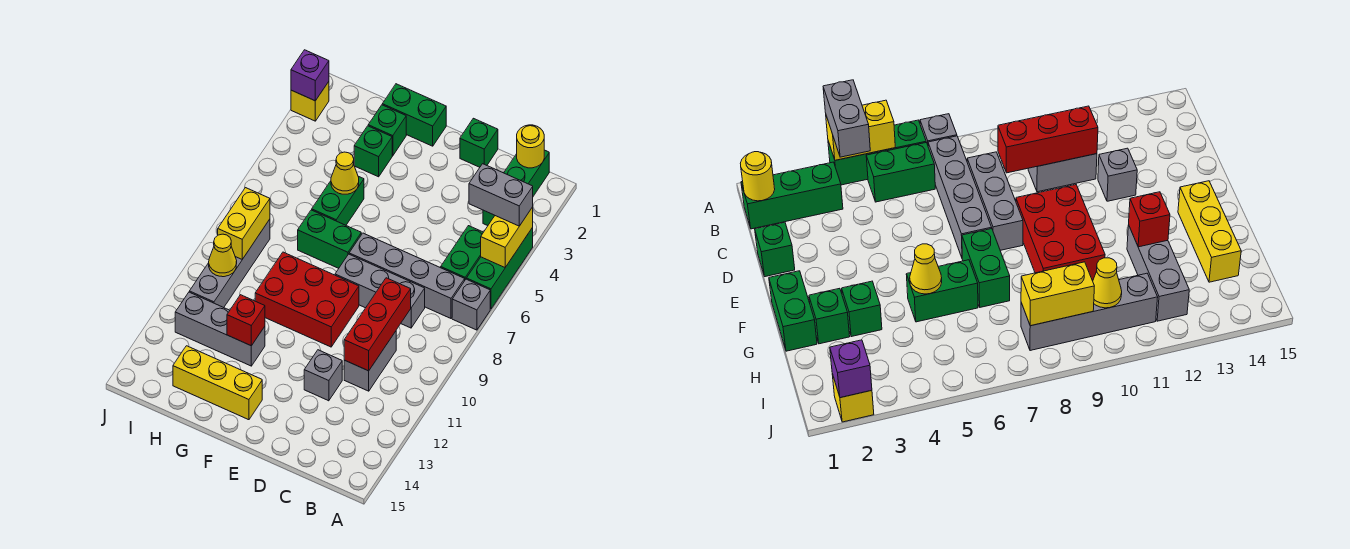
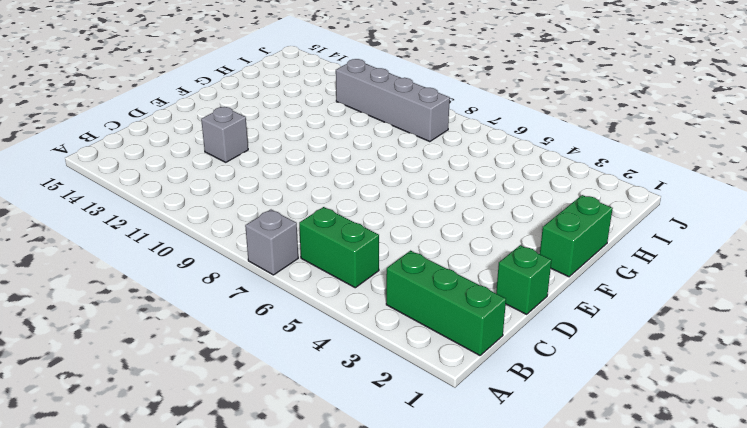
none -> green 1x3 brick [467,228,533,309]
none -> grey 1x4 brick [349,233,465,318]
none -> grey 1x3 brick [335,254,425,328]

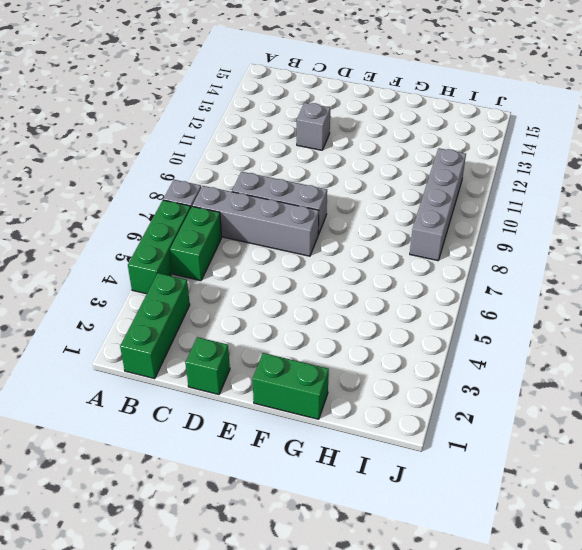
none -> grey 1x2 brick [344,331,396,391]
none -> red 2x3 brick [255,252,359,347]
none -> green 1x2 brick [298,210,361,268]

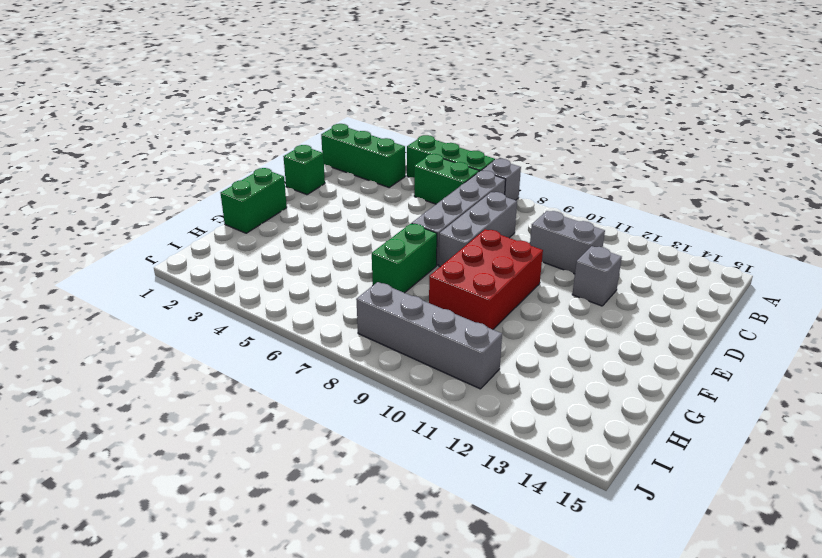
none -> yellow 1x3 brick [173,346,262,420]
none -> green 1x1 brick [368,105,406,156]
none -> green 1x1 brick [354,126,392,177]

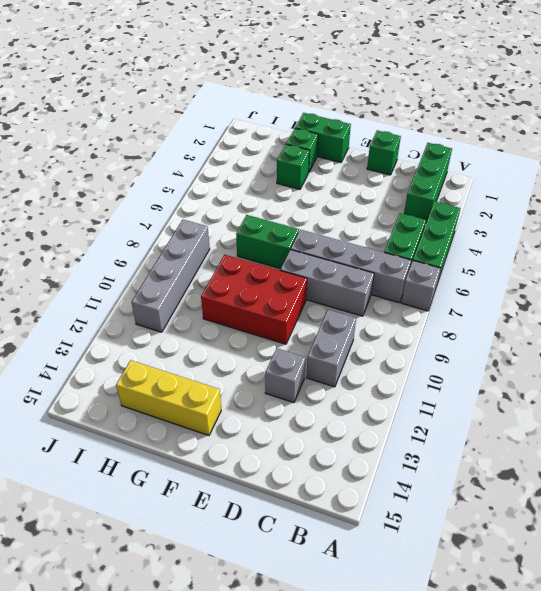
none -> green 1x2 brick [312,177,364,225]
none -> grey 1x3 brick [175,292,265,366]
none -> yellow 1x1 brick [291,82,329,121]

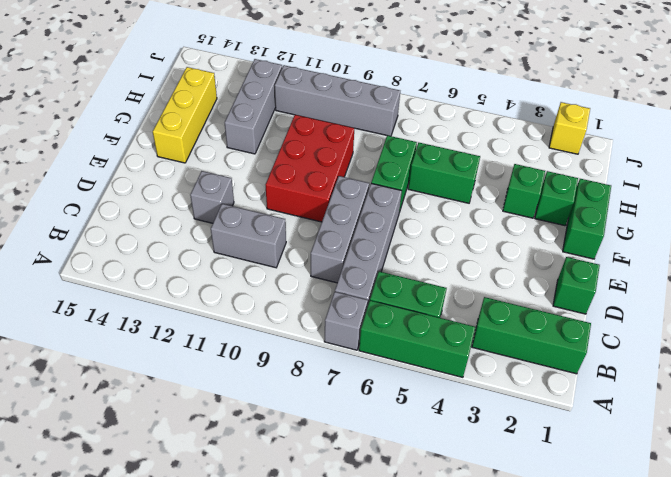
none -> yellow 1x2 brick [481,207,533,267]
none -> yellow 1x1 round brick [517,125,544,168]
none -> red 1x3 brick [344,278,411,371]

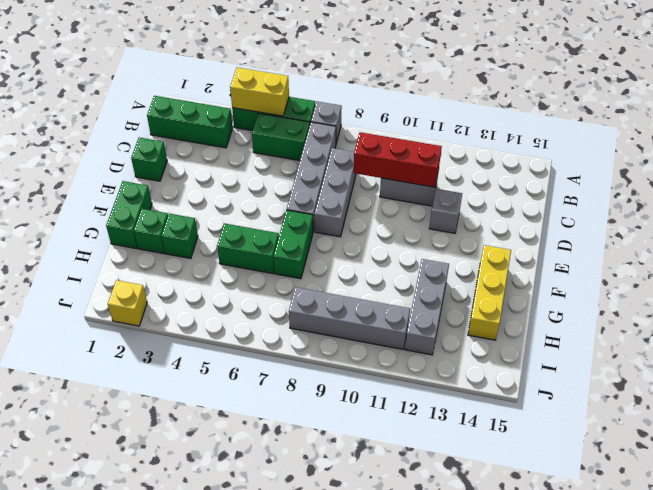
none -> red 2x3 brick [255,252,359,347]
none -> yellow 1x1 round brick [517,125,544,168]
none -> yellow 1x1 cone [331,152,359,194]

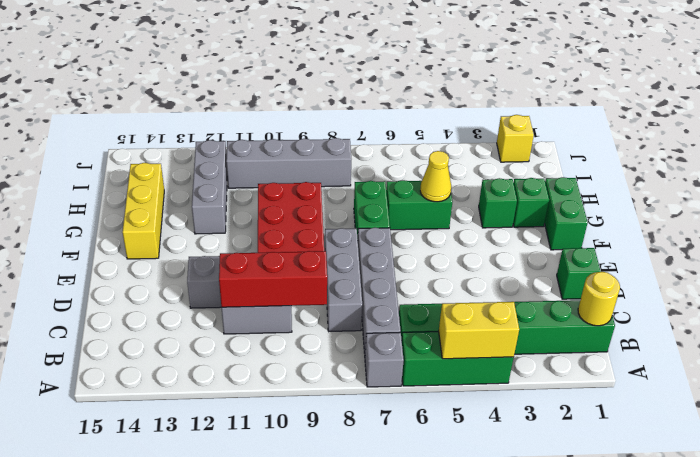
none -> red 1x1 brick [227,295,265,346]
none -> yellow 1x2 brick [218,188,270,259]
none -> yellow 1x1 cone [209,234,237,277]

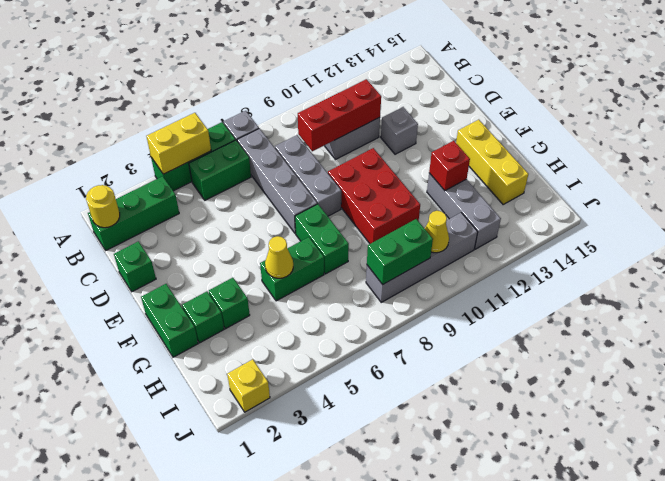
green 1x2 brick [367,219,433,284] -> yellow 1x2 brick [218,188,270,259]
none -> purple 1x1 brick [291,50,329,101]
none -> grey 1x2 brick [469,164,533,226]

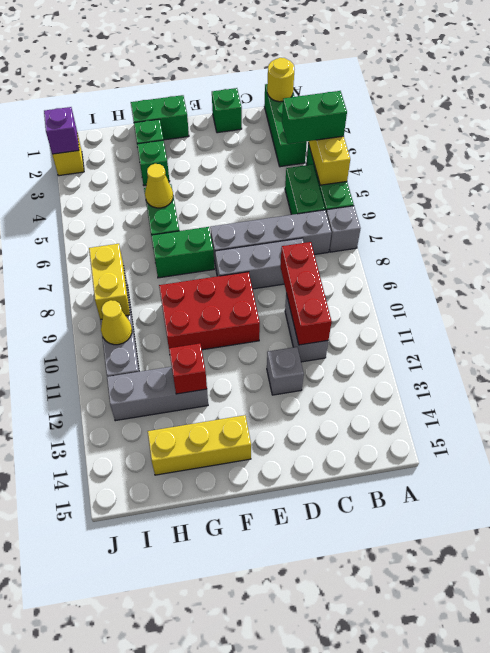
green 1x2 brick [282,91,347,144] -> grey 1x2 brick [469,164,533,226]

